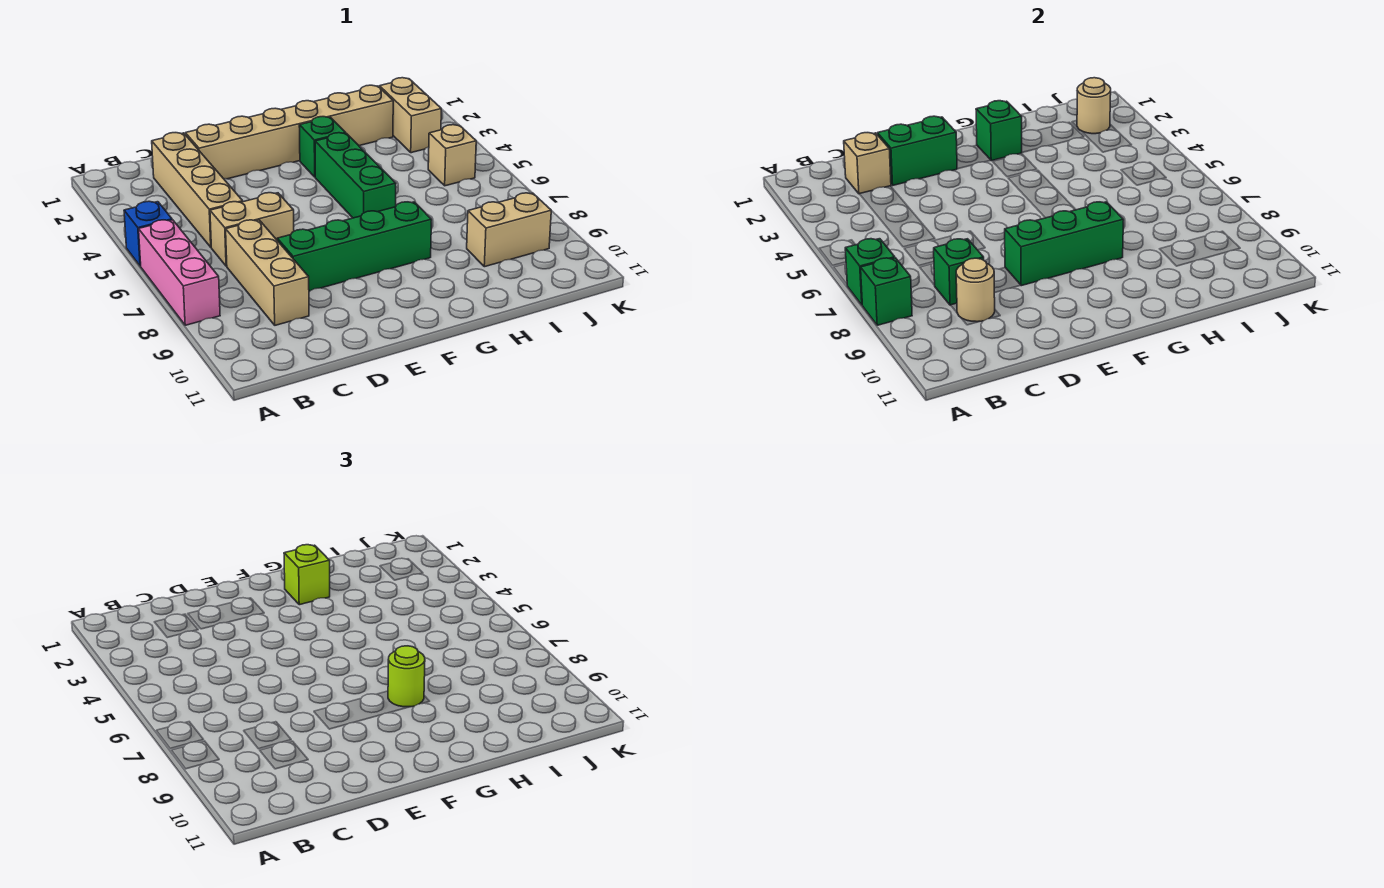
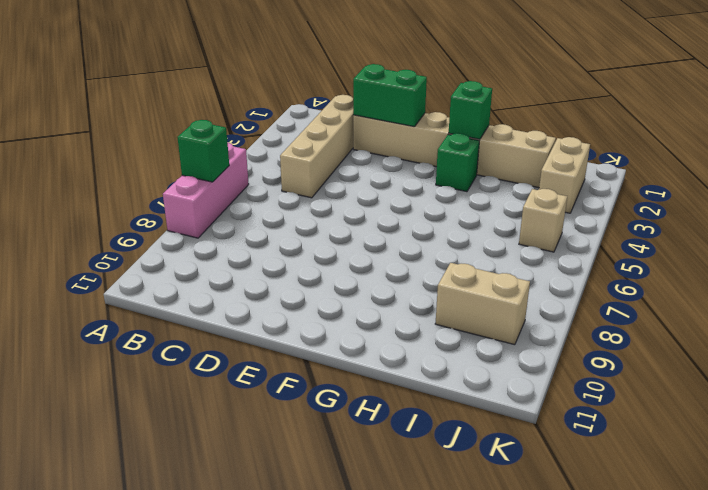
none -> blue 1x1 brick [124,201,172,266]
none -> tan 1x2 brick [210,193,294,266]
none -> tan 1x3 brick [226,220,309,325]

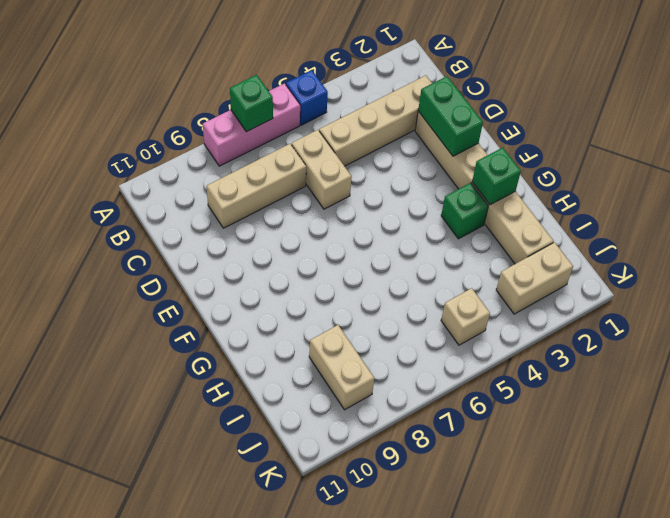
none -> green 1x4 brick [277,202,432,291]
none -> green 1x3 brick [315,133,396,218]
none -> green 1x1 brick [861,258,912,325]

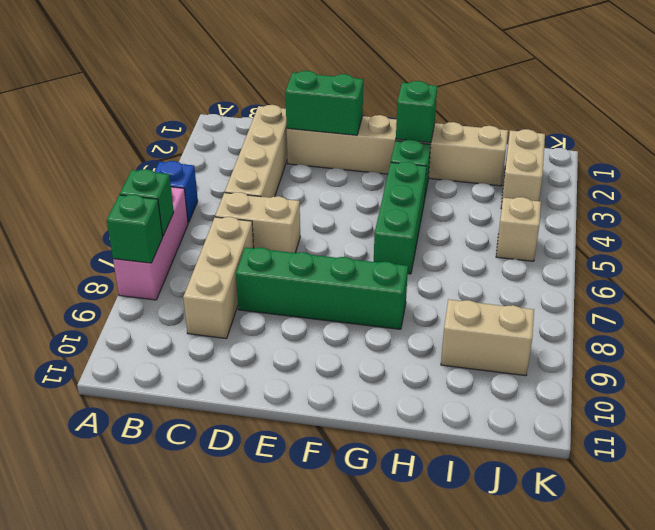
none -> tan 1x1 brick [844,133,891,194]
none -> green 1x1 brick [934,239,984,305]
none -> tan 1x1 round brick [956,258,995,322]

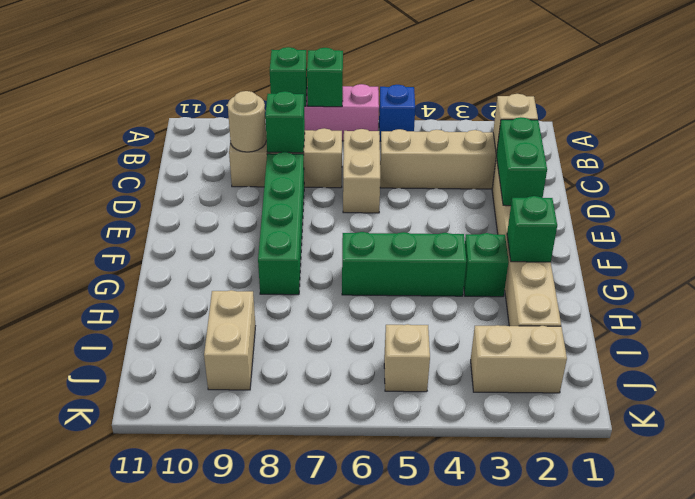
none -> green 1x3 brick [1005,202,1124,286]
none -> tan 1x1 round brick [1077,78,1111,134]
none -> lime 1x1 brick [284,545,330,605]

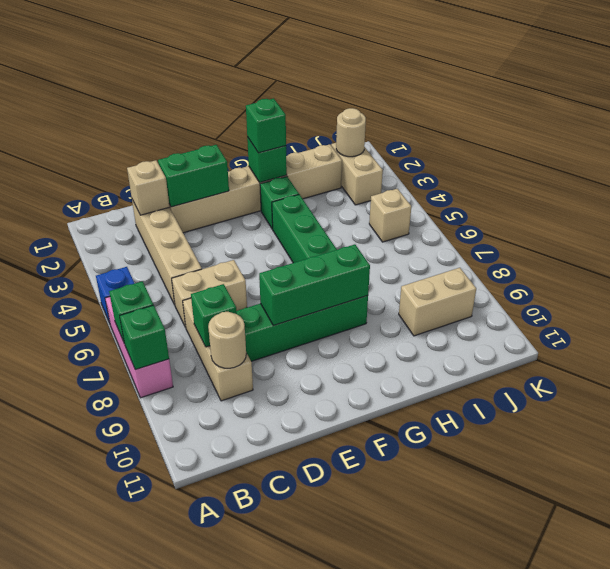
green 1x1 brick [246,98,286,153] -> lime 1x1 brick [284,545,330,605]
none -> lime 1x1 round brick [388,646,425,707]

